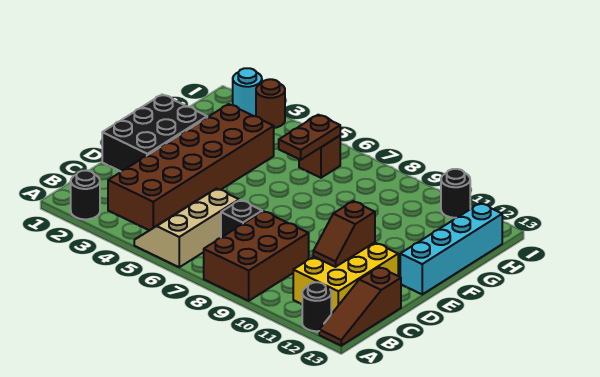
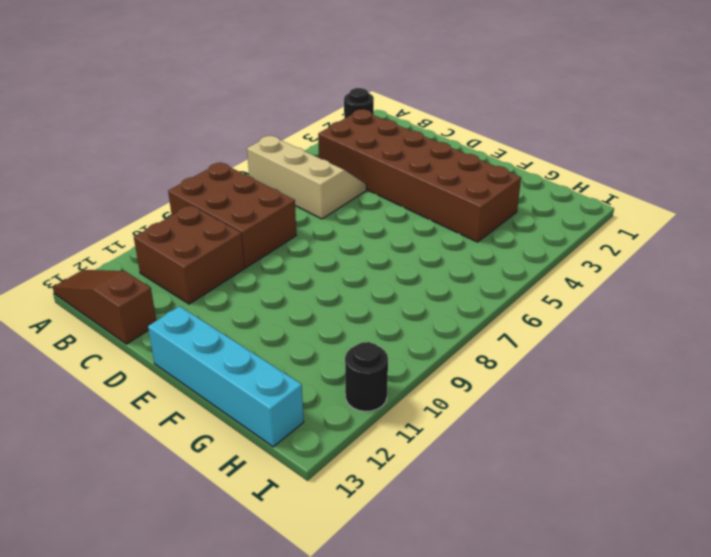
brown 2x2 brick [134,205,245,304] -> yellow 2x3 brick [293,243,398,314]
none -> black 1x1 round brick [302,282,331,331]
none -> black 1x1 brick [221,200,262,238]
none -> black 2x3 brick [102,95,207,171]

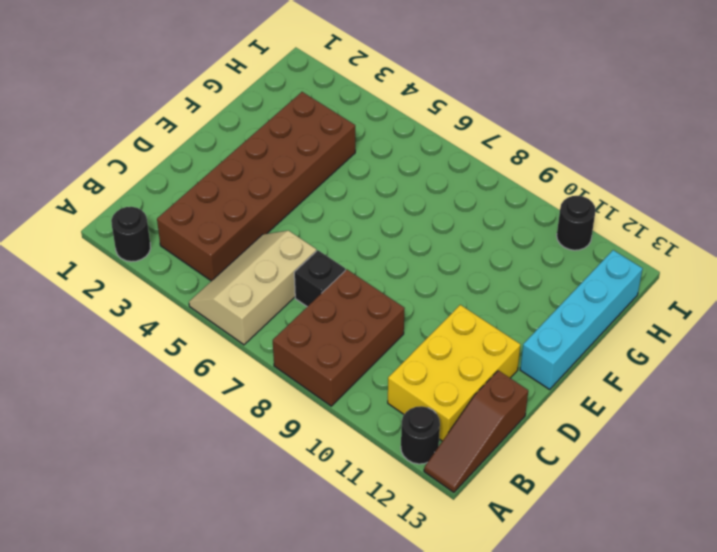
none -> black 2x3 brick [102,95,207,171]
none -> brown 1x1 brick [299,136,340,178]
none -> cyan 1x1 round brick [233,68,262,116]

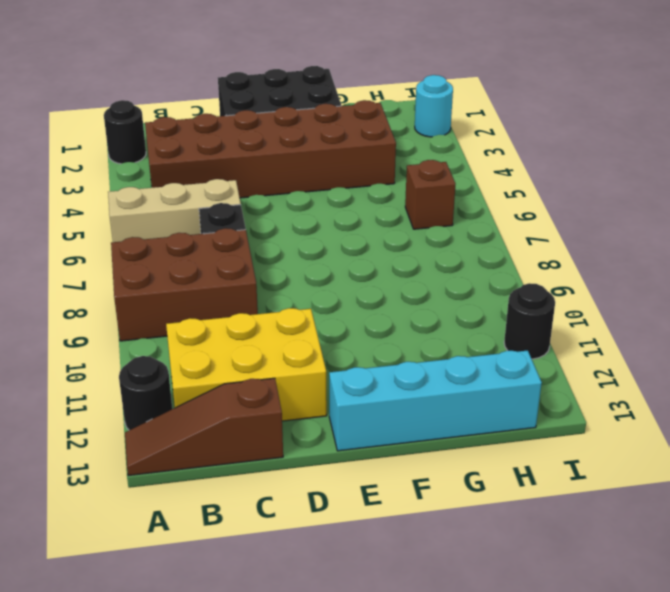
none -> brown 1x1 round brick [256,79,285,128]
none -> brown 1x2 slope [313,201,375,267]
none -> brown 1x2 plate [279,115,340,160]

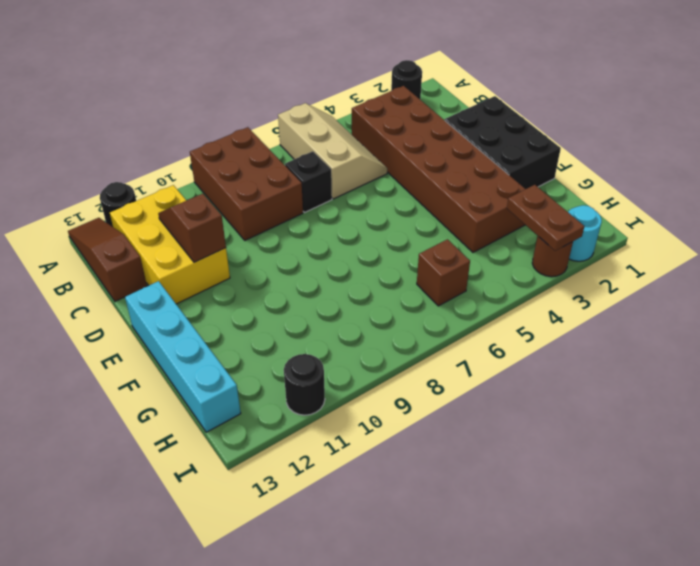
brown 1x2 plate [507,185,584,251] -> brown 1x2 plate moved to [279,115,340,160]

